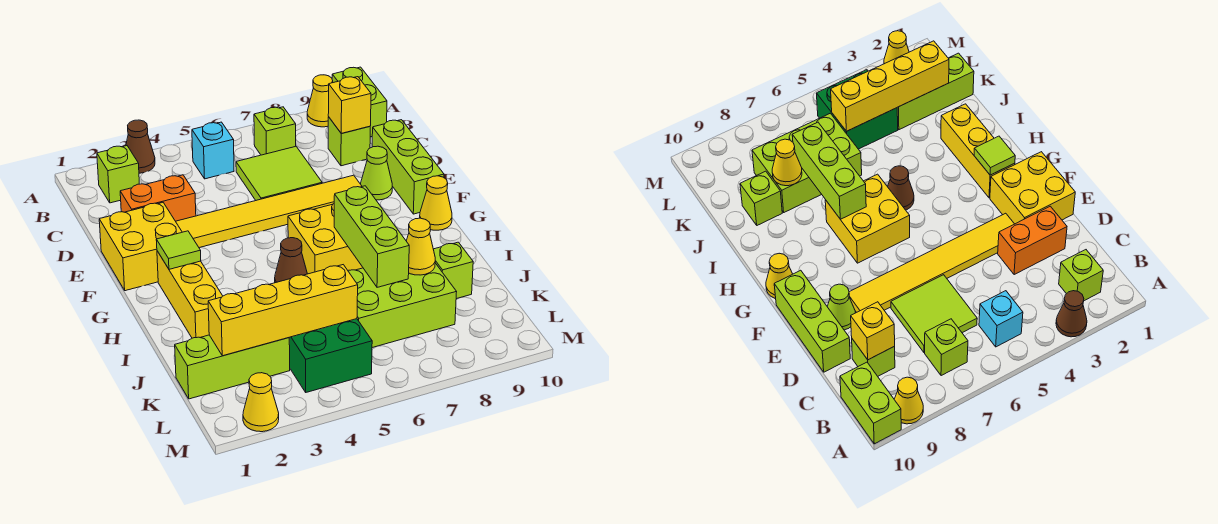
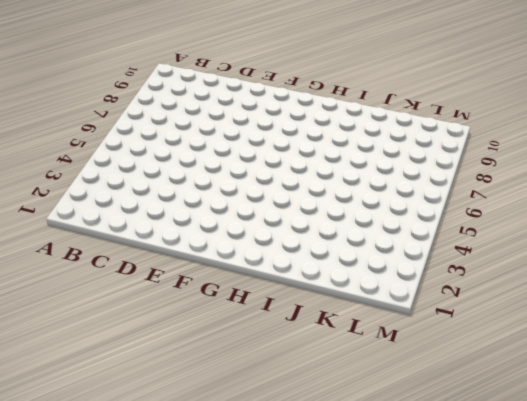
none -> brown 1x1 cone [126,120,155,173]
none -> yellow 1x1 cone [307,75,333,127]
none -> lime 1x2 brick [332,67,387,137]

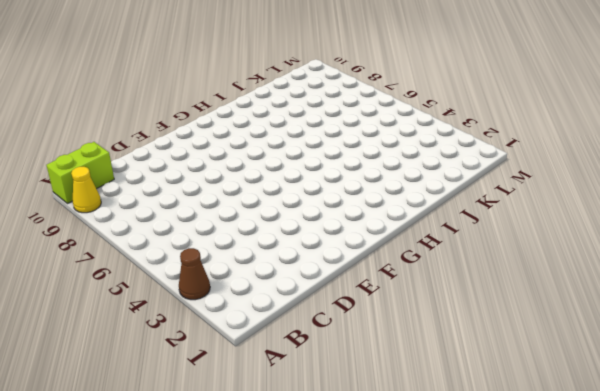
none -> lime 1x1 brick [97,146,139,203]
none -> cyan 1x1 brick [192,122,234,179]
none -> lime 1x1 brick [254,107,296,155]

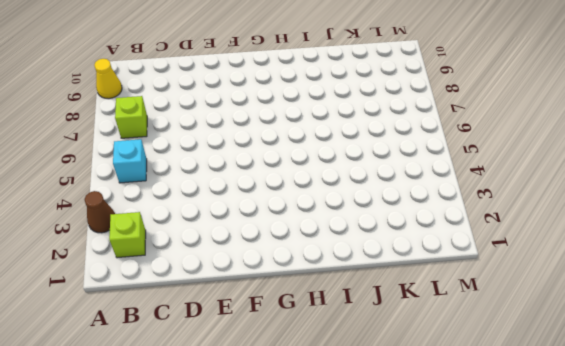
none -> lime 1x2 brick [332,67,387,137]
none -> lime 2x2 tile [236,147,322,200]
none -> lime 1x1 brick [328,117,370,166]

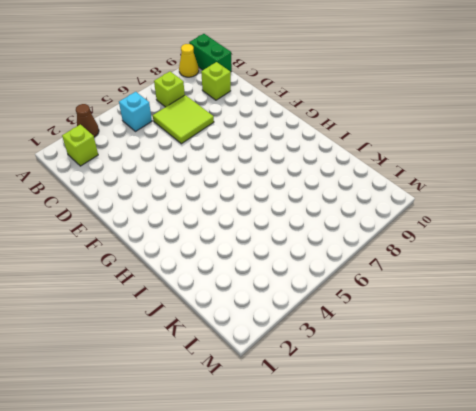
green 1x2 brick [189,34,232,72] -> lime 1x2 brick [332,67,387,137]
none -> orange 1x2 brick [120,175,196,221]
none -> lime 1x3 brick [372,120,444,214]
none -> yellow 2x2 brick [99,203,182,291]

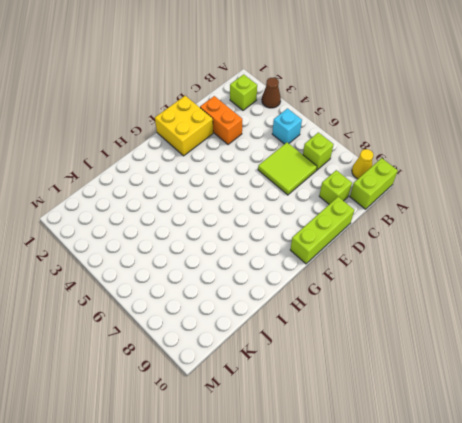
none -> yellow 1x6 tile [176,175,362,248]
none -> lime 1x1 cone [361,146,392,200]
none -> yellow 1x3 brick [157,251,222,338]

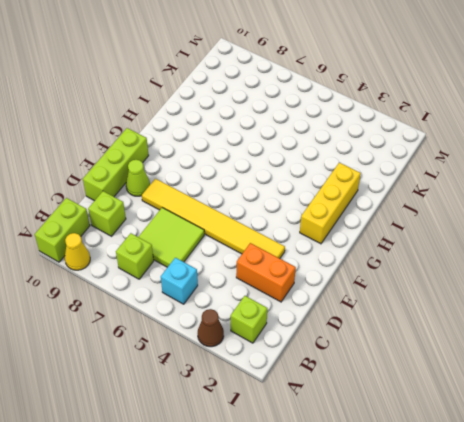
none -> yellow 2x2 brick [99,203,182,291]
none -> yellow 2x2 brick [288,204,363,274]
none -> yellow 1x1 cone [420,176,452,230]

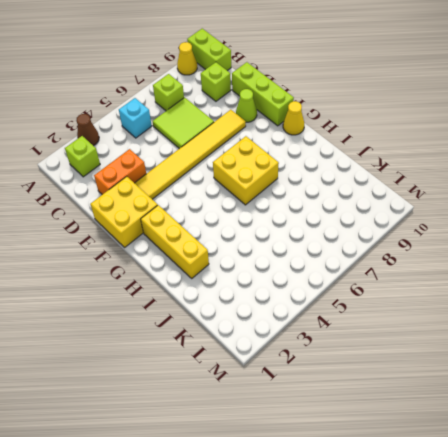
none -> brown 1x1 cone [275,238,307,283]
none -> lime 2x3 brick [348,263,456,348]
none -> lime 1x1 brick [433,242,473,299]

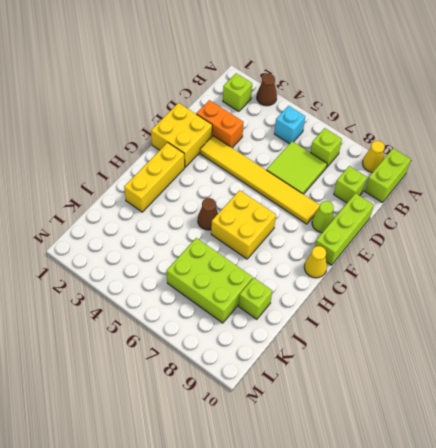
none -> lime 1x3 brick [175,335,290,399]
none -> green 2x2 brick [289,319,372,392]
none -> yellow 1x1 cone [243,373,279,432]

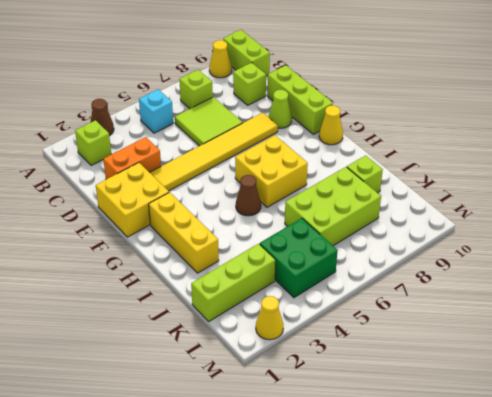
none -> yellow 1x1 brick [328,77,371,133]
none -> lime 1x1 tile [156,231,201,269]
none -> lime 1x3 brick [334,186,409,287]

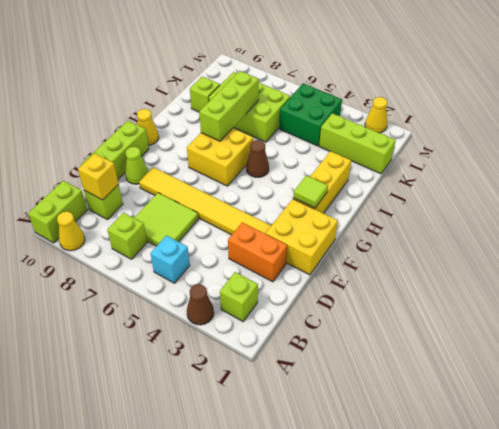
none -> yellow 1x1 cone [407,218,435,275]
none -> yellow 1x4 brick [208,265,358,356]

